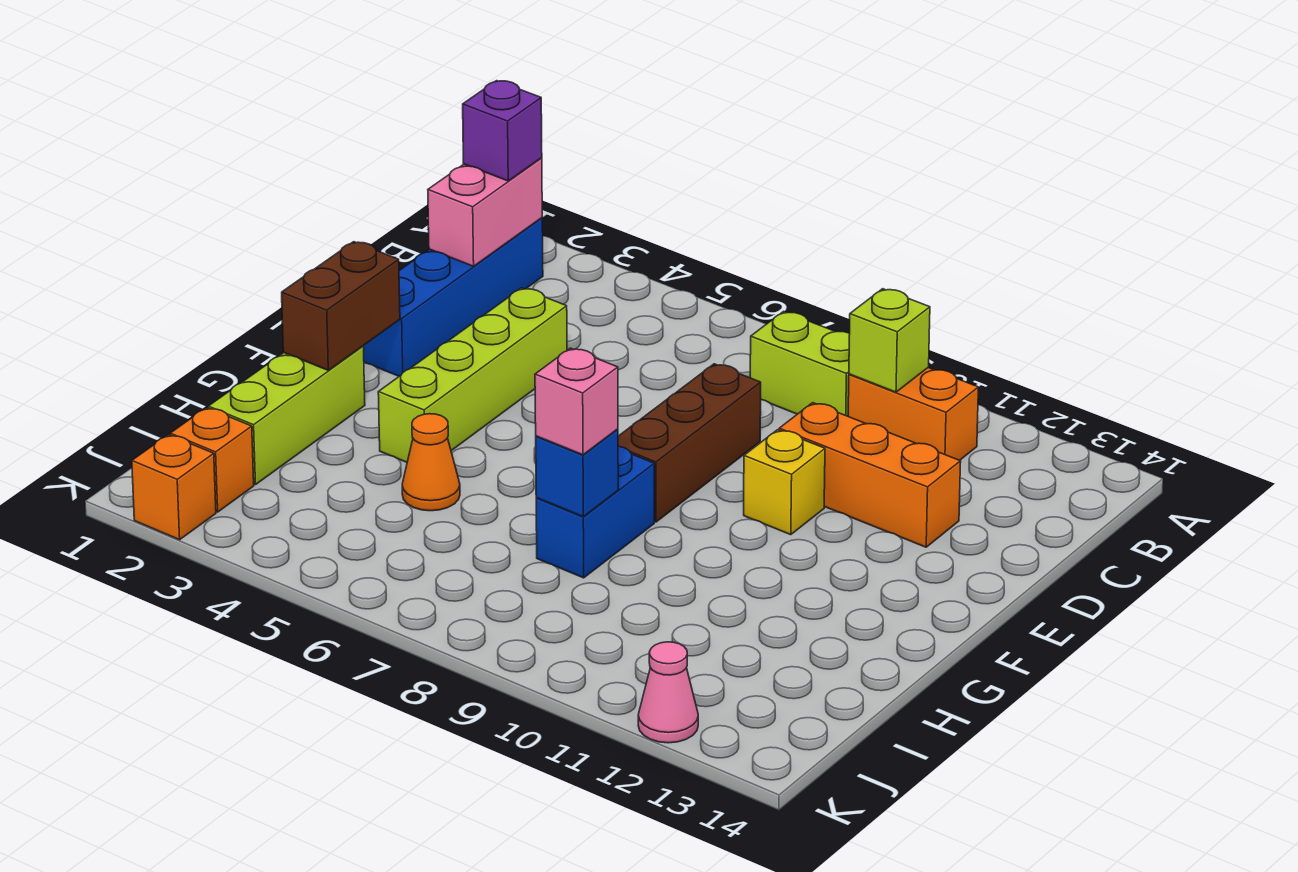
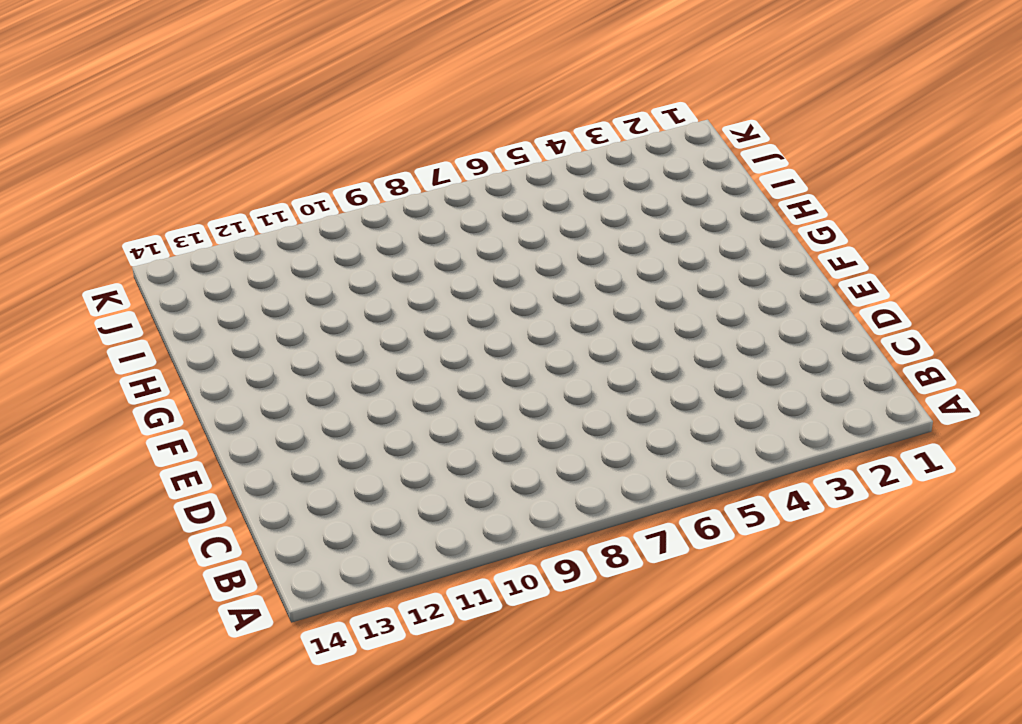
none -> blue 1x4 brick [363,218,543,376]
none -> lime 1x2 brick [750,311,850,416]
none -> orange 1x2 brick [848,368,978,460]

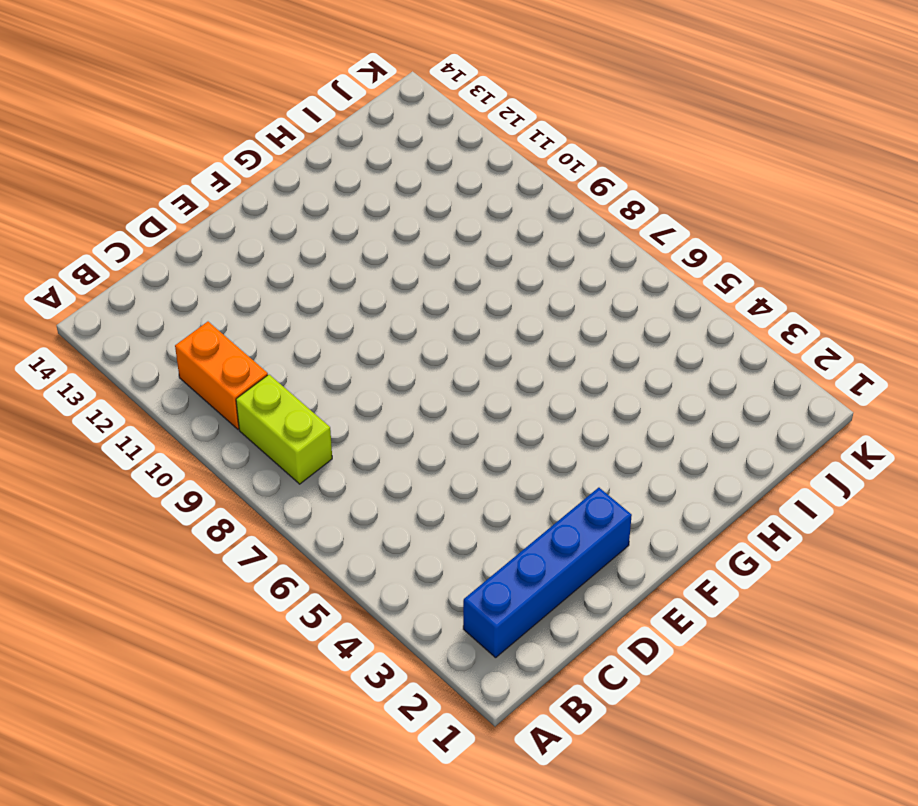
none -> lime 1x4 brick [378,288,567,462]
none -> brown 1x3 brick [618,364,761,522]
none -> orange 1x3 brick [779,403,961,547]

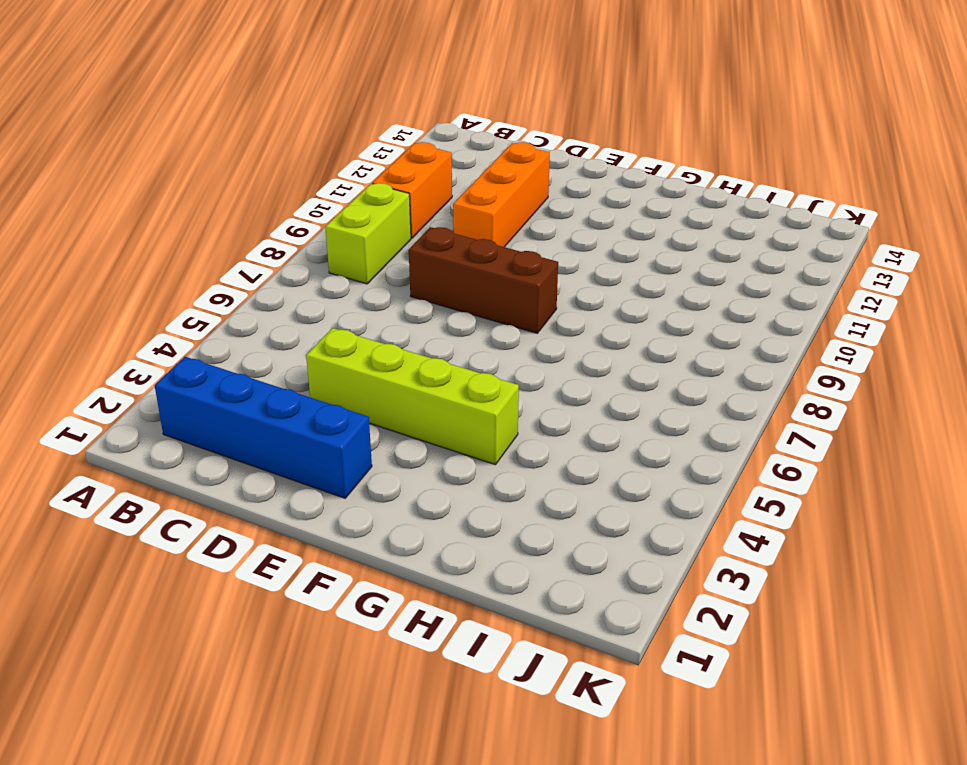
none -> yellow 1x1 brick [744,430,825,535]
none -> lime 1x3 brick [208,346,365,485]
none -> blue 1x2 brick [536,446,654,578]

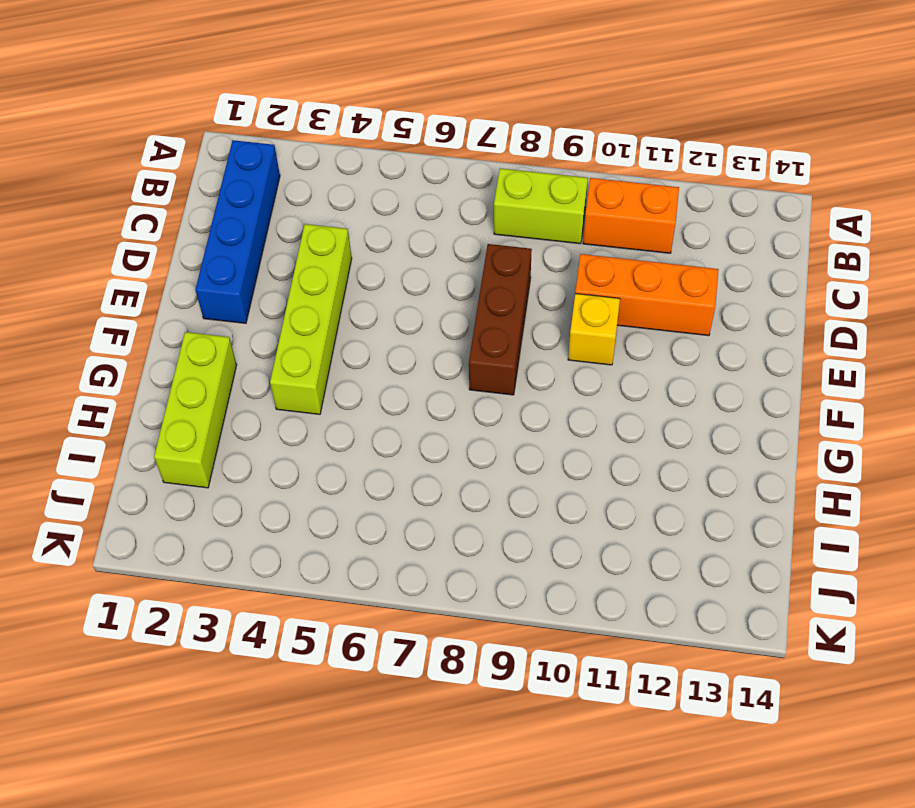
none -> blue 1x2 brick [536,446,654,578]
none -> orange 1x1 cone [402,414,460,511]
none -> orange 1x1 brick [170,408,254,512]

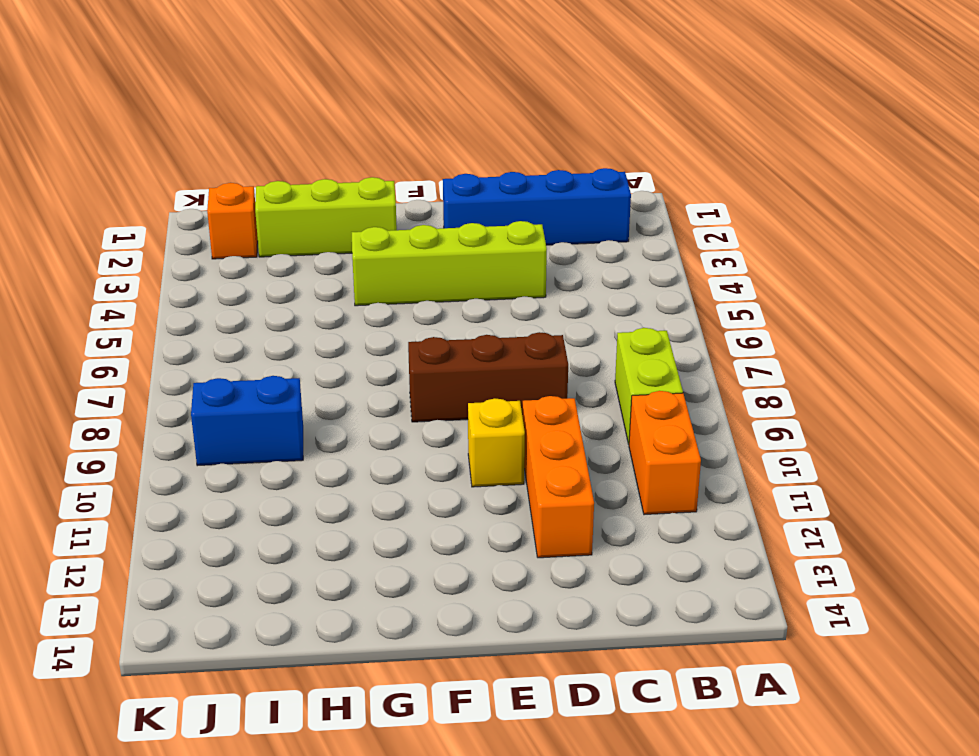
blue 1x2 brick [191,376,303,466] -> blue 1x2 brick moved to [536,446,654,578]
none -> orange 1x1 cone [402,414,460,511]
none -> orange 1x1 brick [132,435,216,540]
none -> pink 1x1 cone [638,642,698,743]

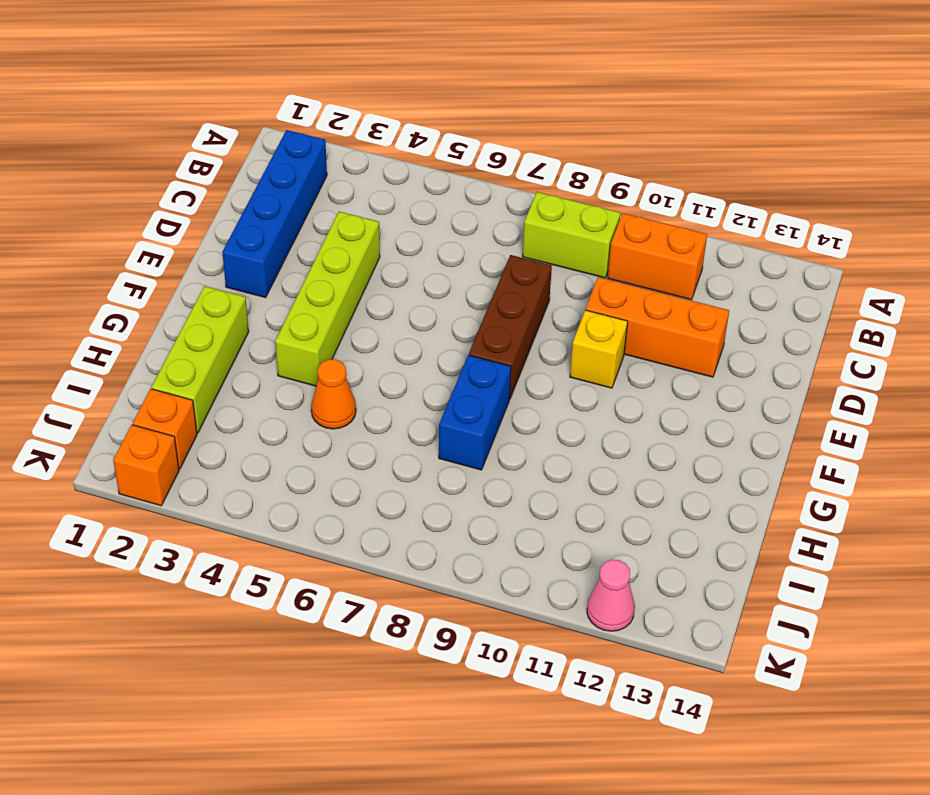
none -> pink 1x2 brick [428,158,542,266]
none -> lime 1x1 brick [849,289,930,392]
none -> brown 1x2 brick [282,242,400,370]

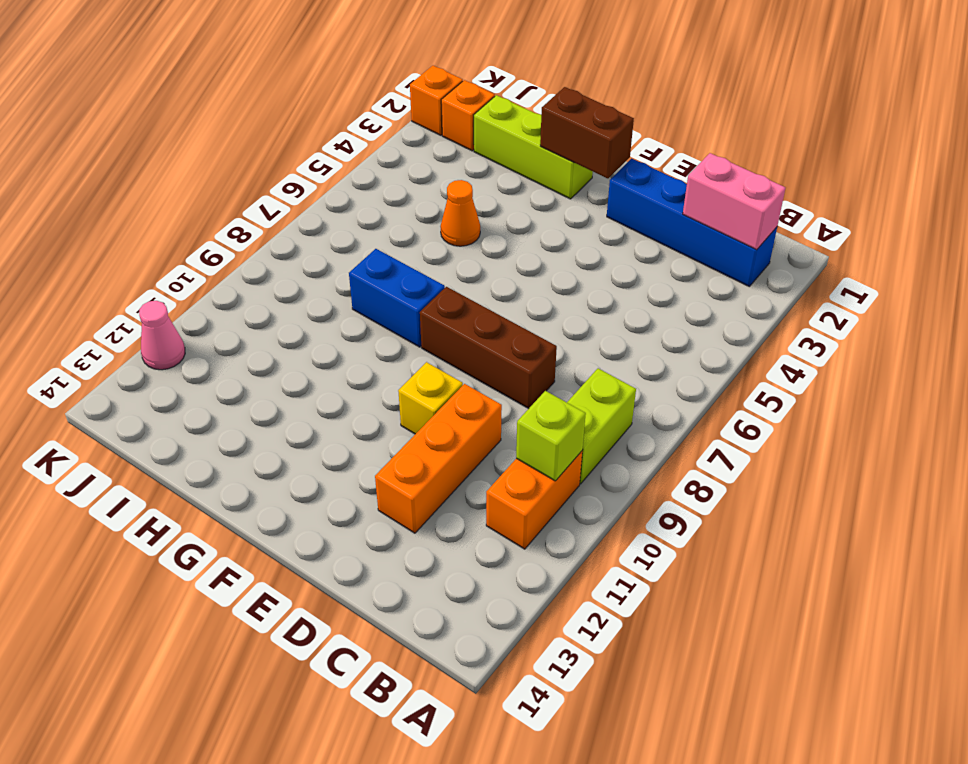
none -> lime 1x4 brick [378,288,567,462]
none -> blue 1x1 brick [536,429,618,517]
none -> purple 1x1 brick [463,81,542,181]

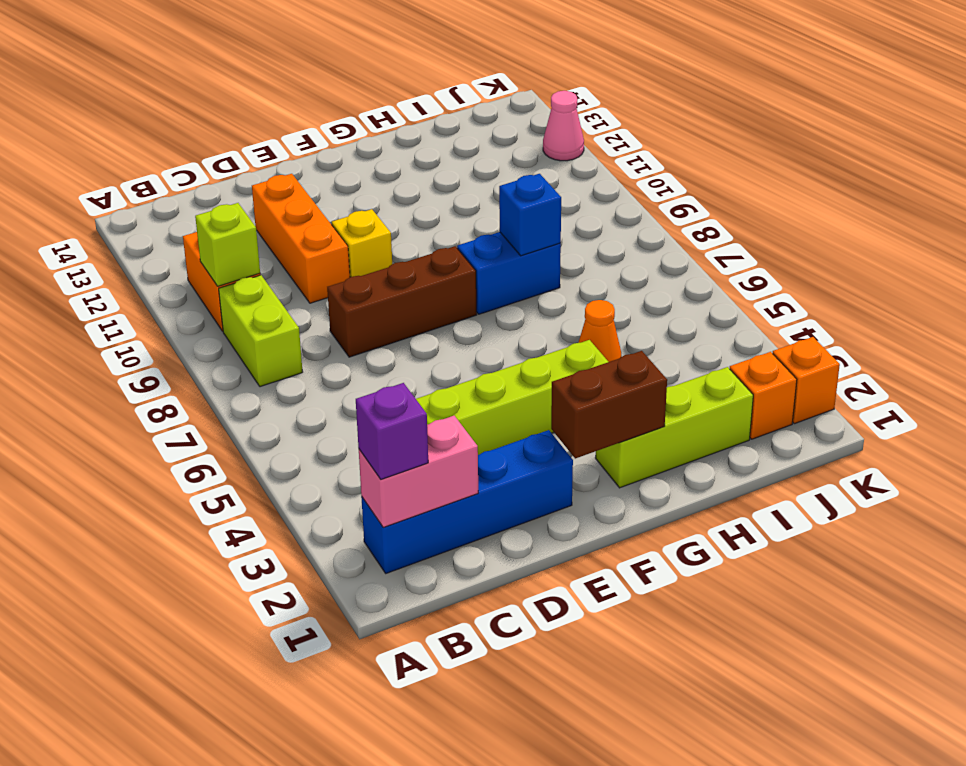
none -> pink 1x1 brick [535,348,618,455]

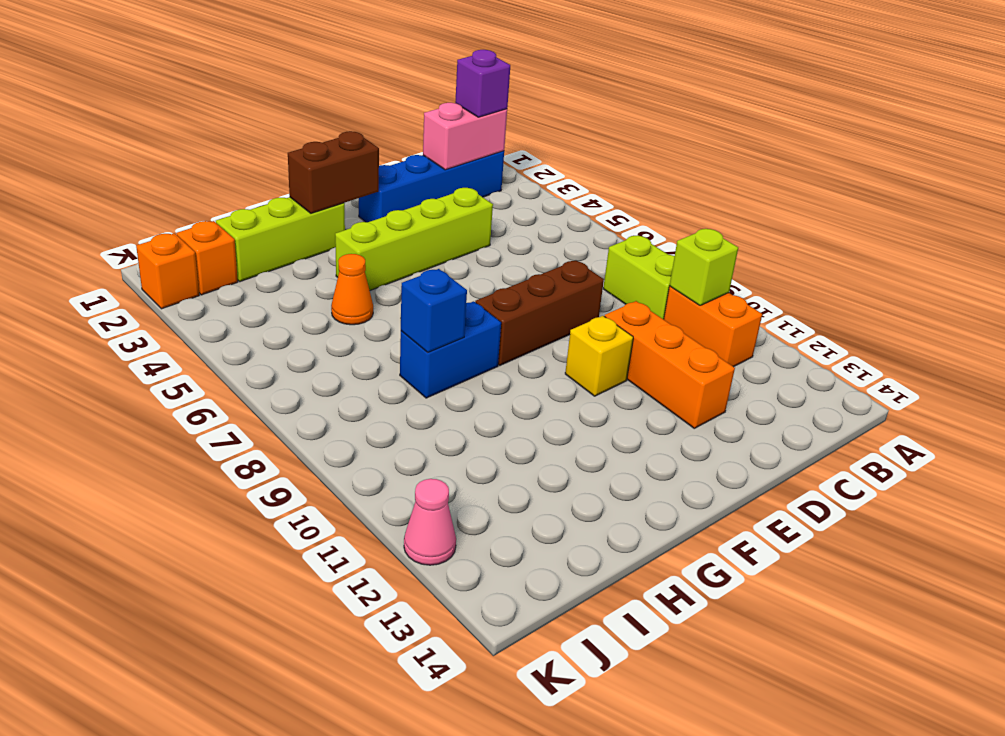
none -> pink 1x1 brick [535,348,618,455]

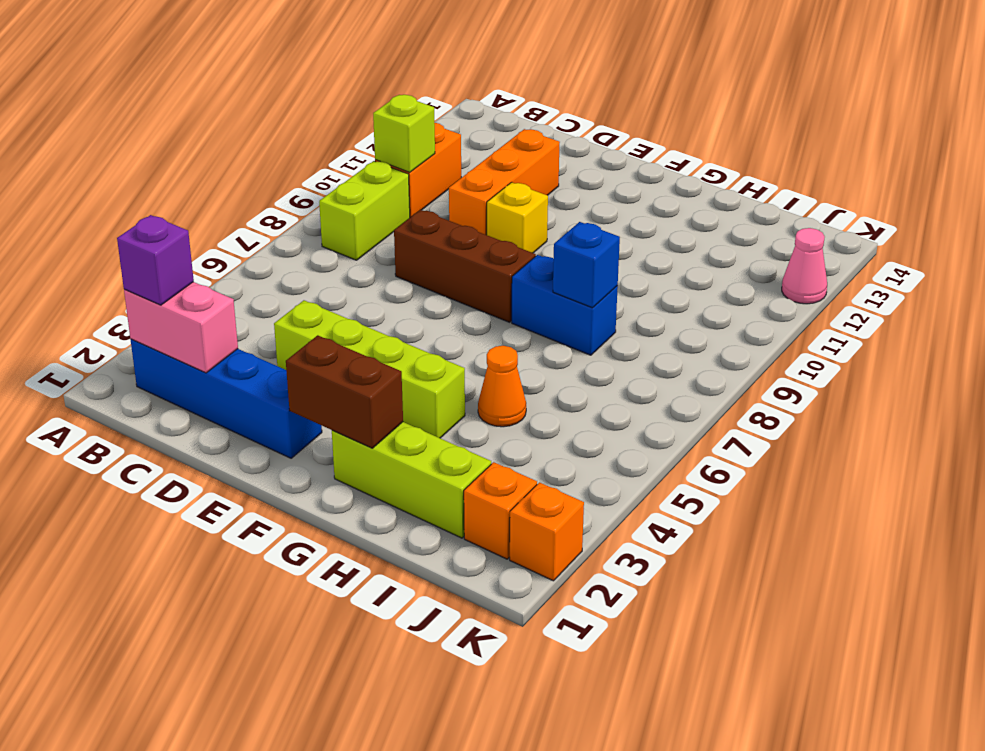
none -> pink 1x1 brick [535,348,618,455]

